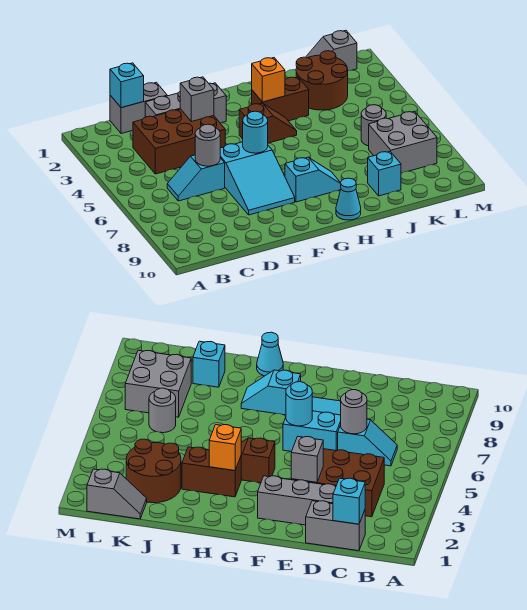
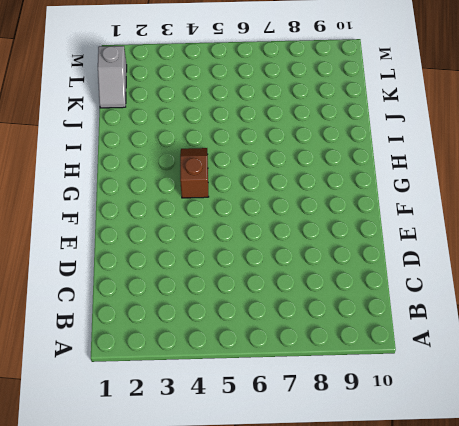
none -> grey 1x2 brick [110,82,167,134]
none -> brown 2x3 brick [133,109,225,174]
none -> cyan 1x2 slope [167,155,225,201]

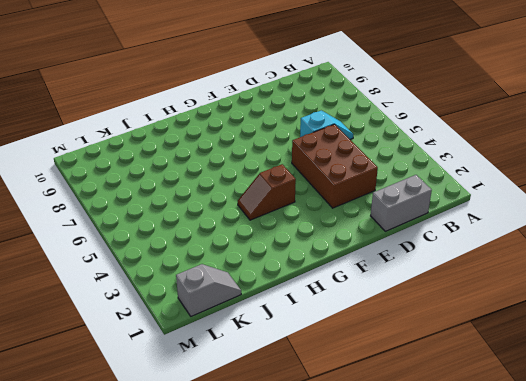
brown 2x3 brick [292,124,378,208] -> brown 2x3 brick turned to [133,109,225,174]
none -> grey 1x3 brick [145,83,226,123]
none -> cyan 2x3 slope [220,142,295,215]
none -> cyan 1x2 slope [285,157,341,202]

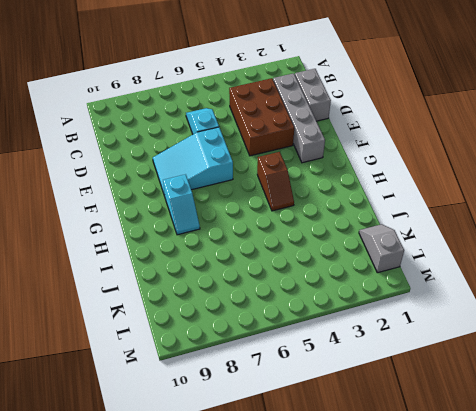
grey 1x4 brick [273,73,325,163] -> grey 1x3 brick [145,83,226,123]
none -> brown 1x2 brick [252,77,309,121]
none -> cyan 1x1 cone [336,178,361,220]
none -> brown 2x2 round brick [296,51,348,110]

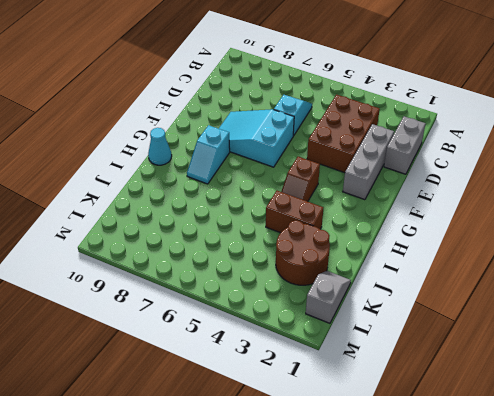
brown 1x2 brick [266,191,323,233] -> brown 1x2 brick turned to [252,77,309,121]
none -> cyan 1x1 brick [368,152,401,196]
none -> grey 1x1 round brick [361,105,386,146]
none -> grey 2x2 brick [369,111,437,173]

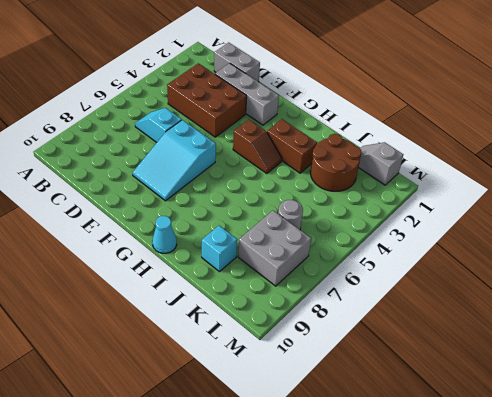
none -> cyan 1x2 slope [285,157,341,202]
none -> cyan 1x1 brick [110,63,144,108]
none -> grey 1x1 round brick [195,124,220,166]

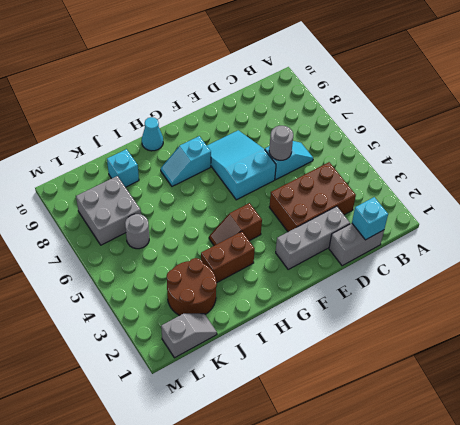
none -> grey 1x1 brick [180,77,214,122]
none -> cyan 1x1 round brick [243,111,268,153]
none -> orange 1x1 brick [252,58,285,102]

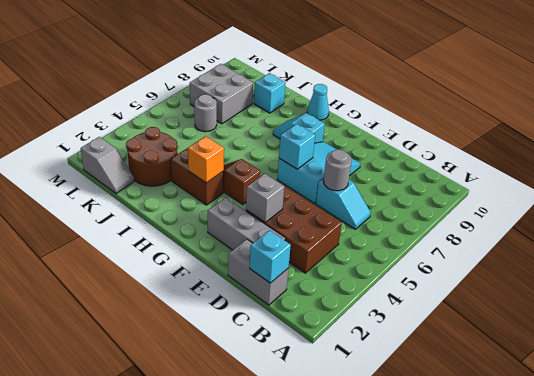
cyan 1x1 brick [279,124,315,169] -> cyan 1x1 round brick [243,111,268,153]

